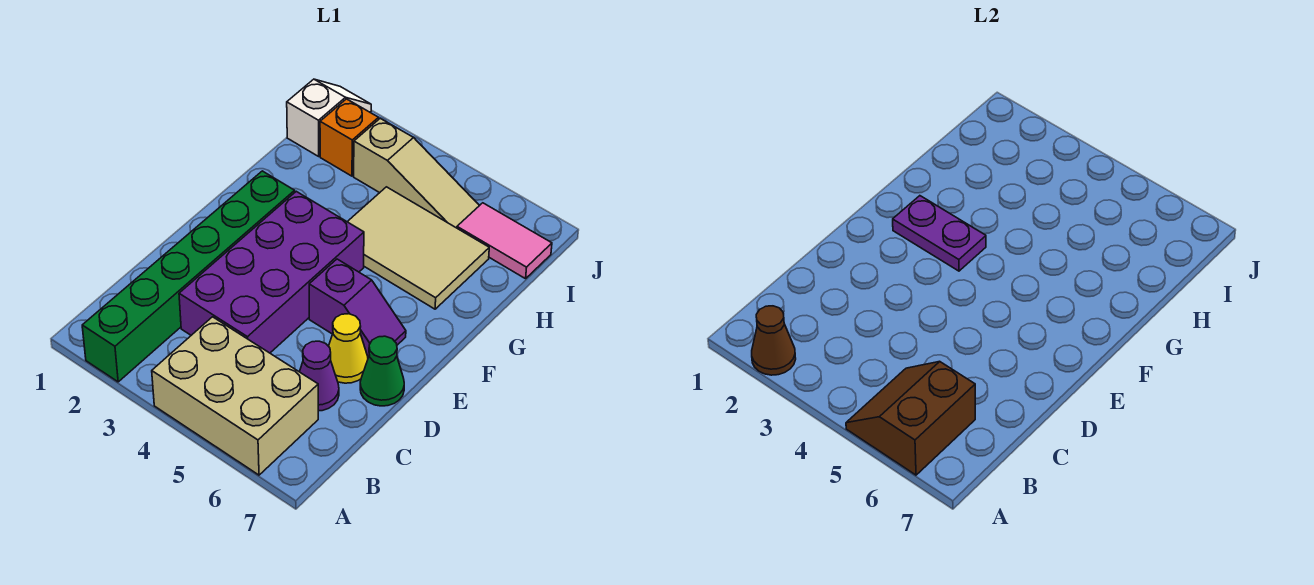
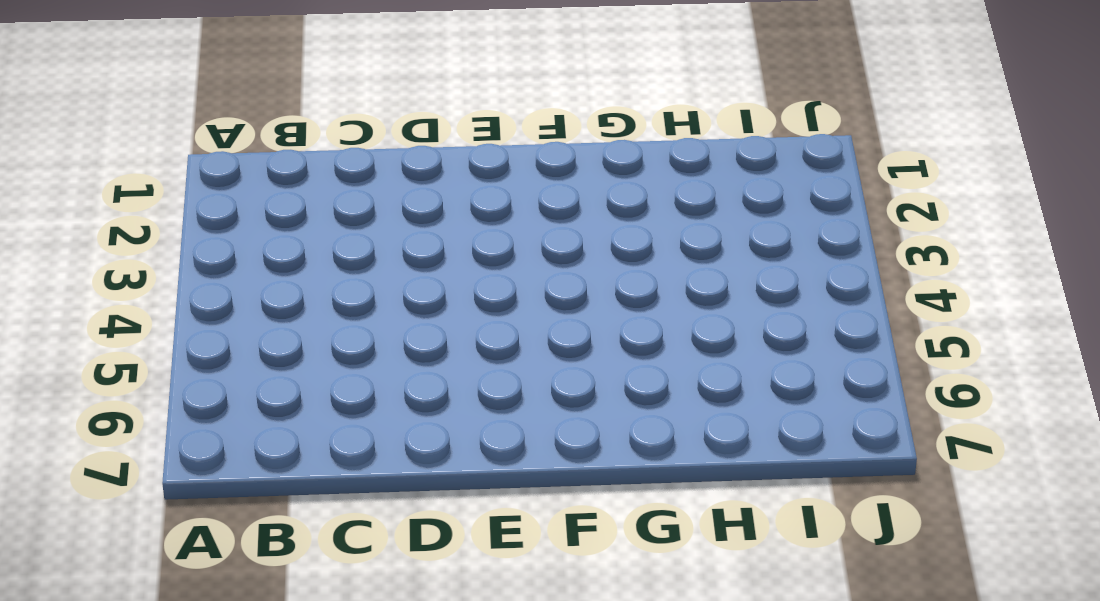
none -> green 1x6 brick [82,171,295,382]
none -> tan 2x3 brick [152,317,318,475]
none -> purple 2x4 brick [179,191,364,353]

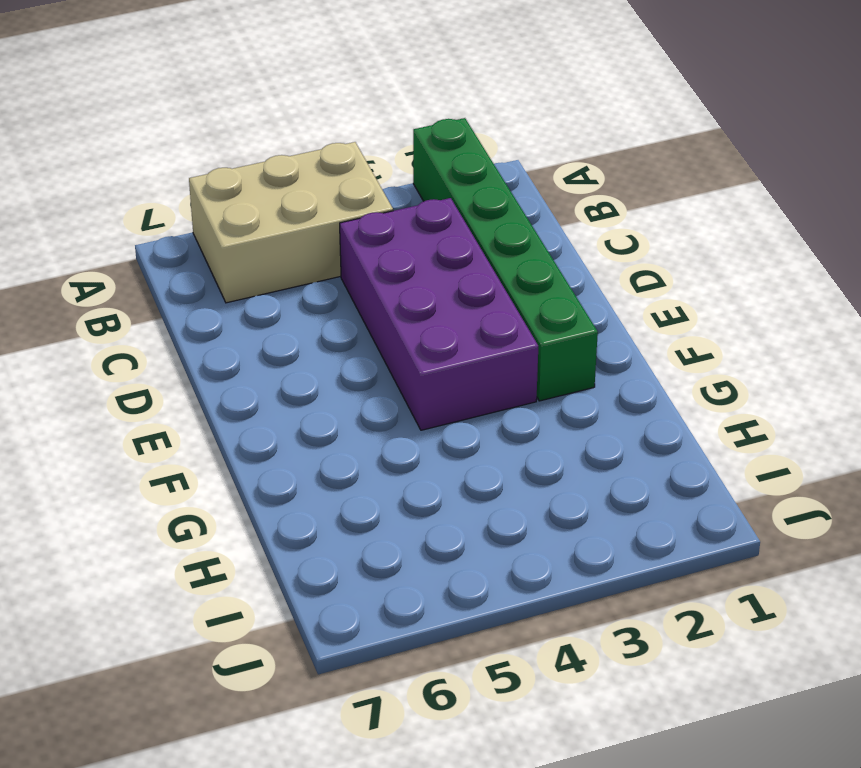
none -> purple 1x1 cone [300,341,339,411]
none -> yellow 1x1 cone [329,314,368,383]
none -> green 1x1 cone [360,336,404,406]

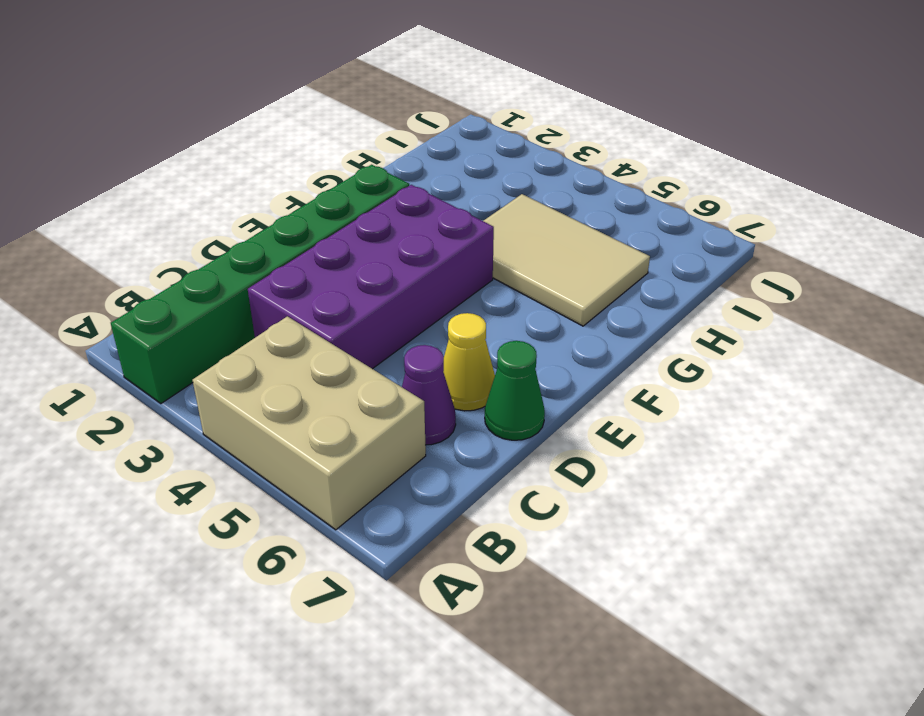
none -> purple 1x2 slope [309,259,406,357]
none -> white 1x2 slope [287,79,371,156]
none -> orange 1x1 brick [320,99,379,176]

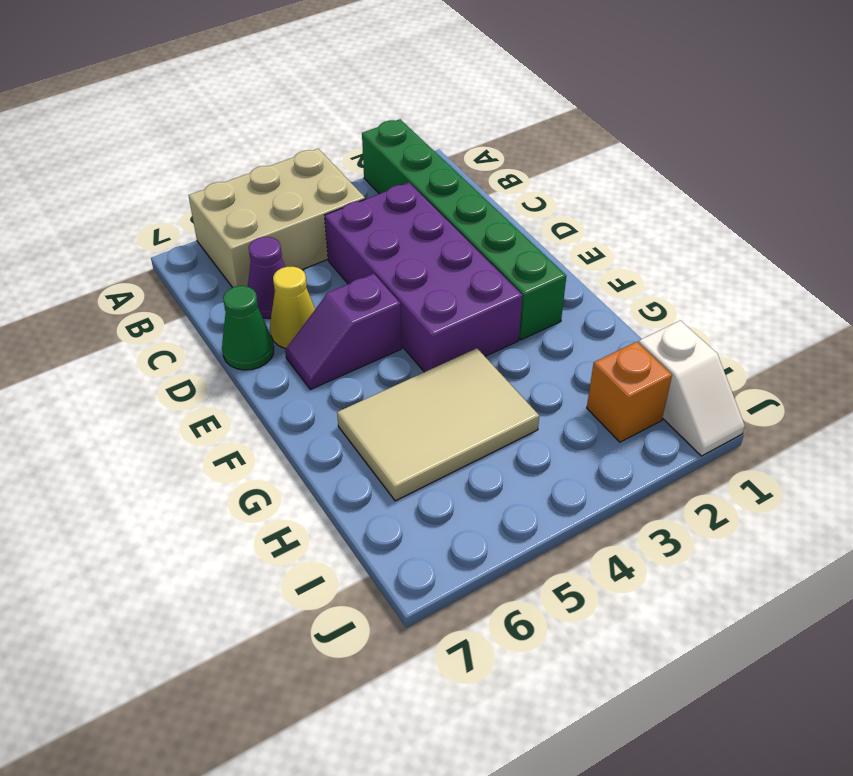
none -> tan 1x3 slope [354,118,479,228]
none -> pink 1x2 tile [457,203,552,279]
none -> brown 1x1 cone [752,306,796,375]

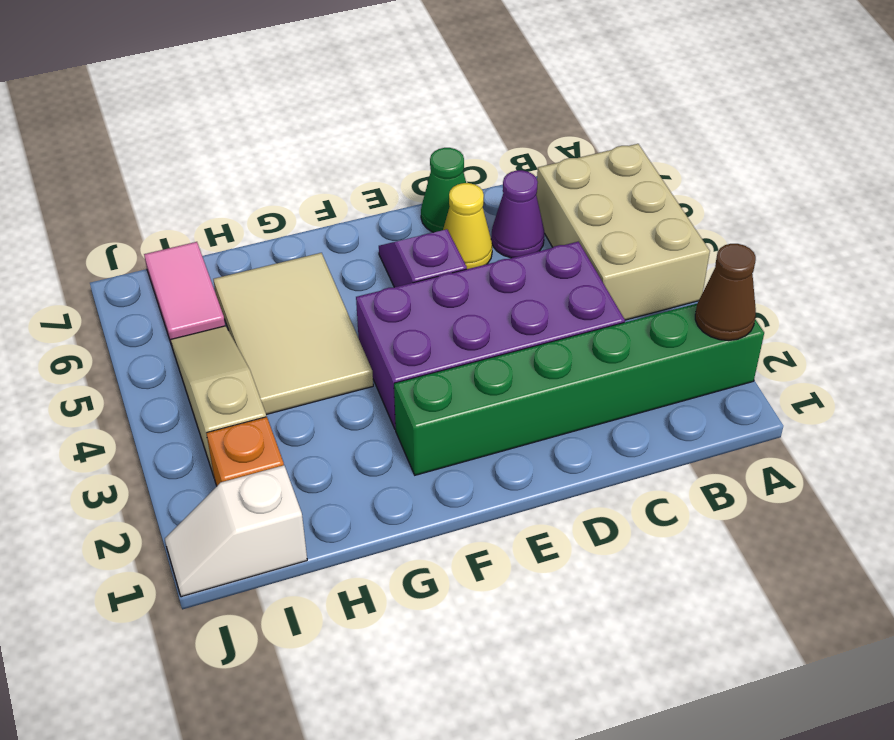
none -> brown 2x2 slope [846,362,975,475]
none -> purple 1x2 plate [893,196,986,271]

